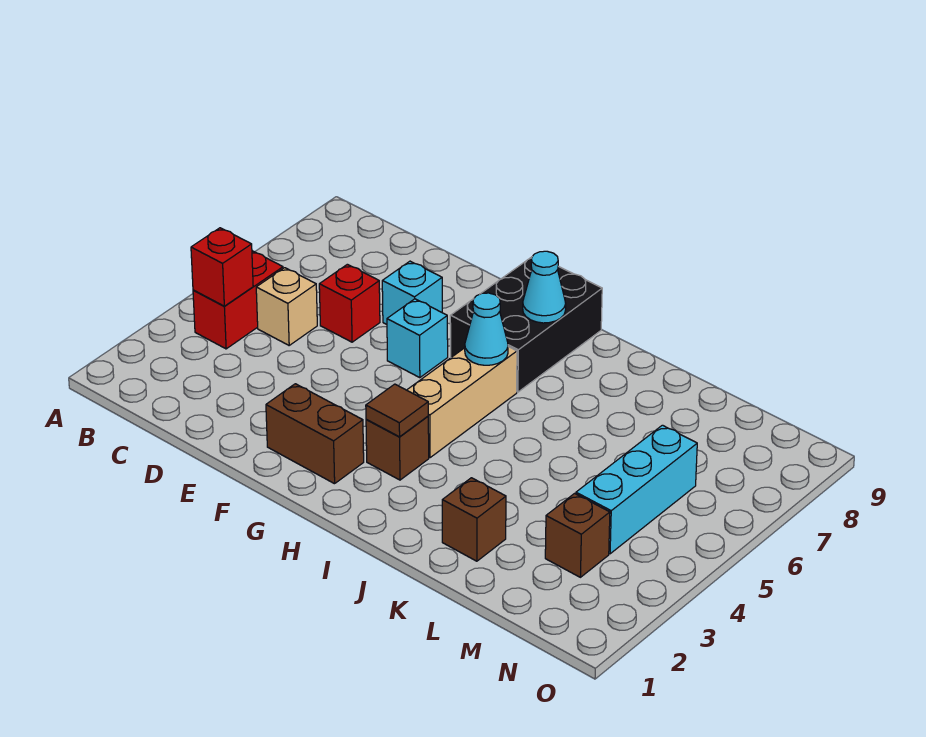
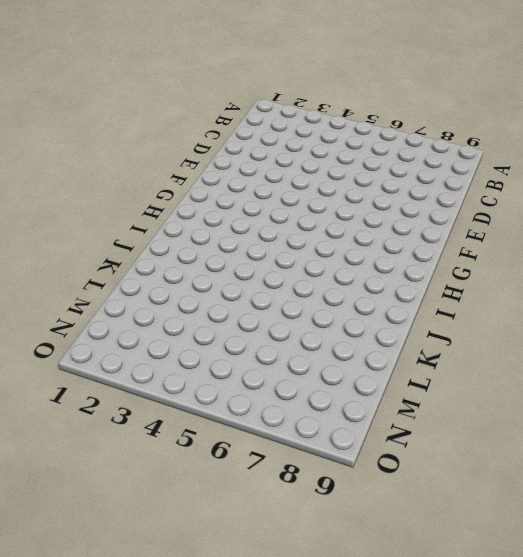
none -> red 1x2 brick [193,251,283,349]
none -> tan 1x1 brick [256,268,317,345]
none -> red 1x1 brick [319,264,380,342]

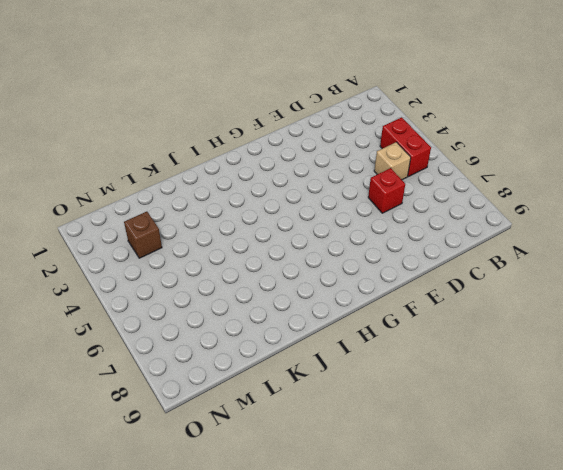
none -> cyan 1x1 brick [382,261,442,324]
none -> brown 1x2 brick [266,384,364,484]
none -> cyan 1x1 brick [387,299,448,378]

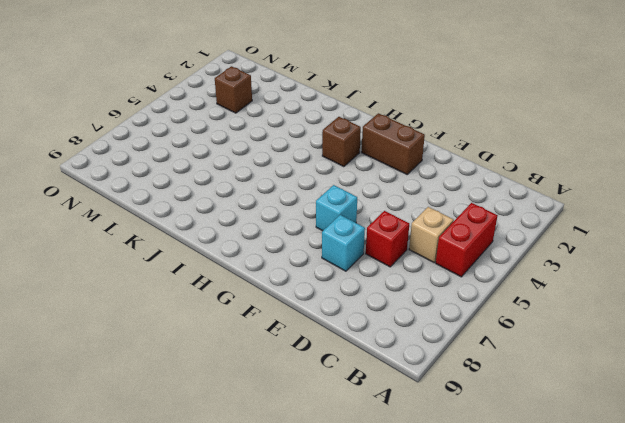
none -> black 2x3 brick [450,257,602,392]
none -> tan 1x3 brick [407,347,517,458]
none -> brown 1x1 brick [442,478,506,561]

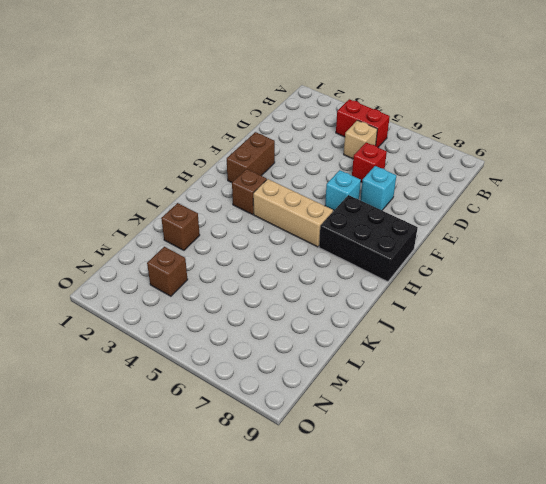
none -> cyan 1x3 brick [576,425,697,554]
none -> red 1x1 brick [191,228,253,306]
none -> brown 1x1 tile [366,384,428,437]

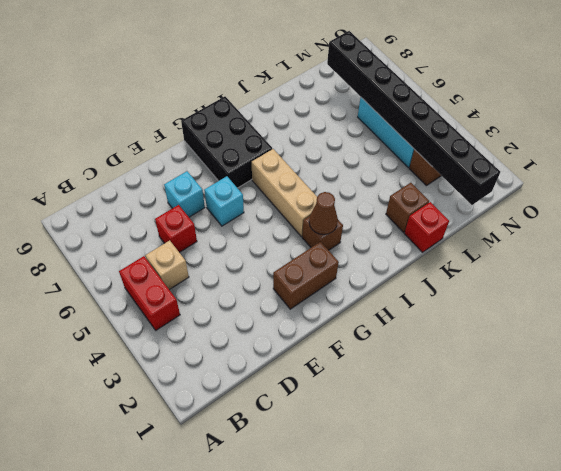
brown 1x1 cone [309,192,338,235] -> brown 1x1 tile [366,384,428,437]
red 1x1 brick [404,202,449,252] -> red 1x1 brick moved to [191,228,253,306]
black 1x8 brick [327,31,500,205] -> none
none -> cyan 1x1 cone [465,293,508,365]
none -> cyan 1x1 cone [523,251,566,323]

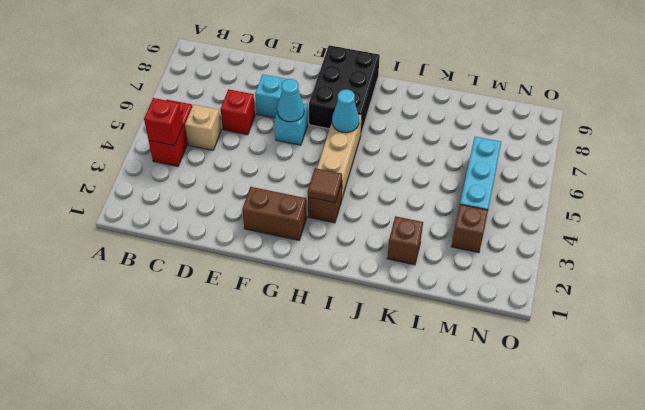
cyan 1x1 cone [277,79,304,122] -> cyan 1x1 cone moved to [523,251,566,323]

